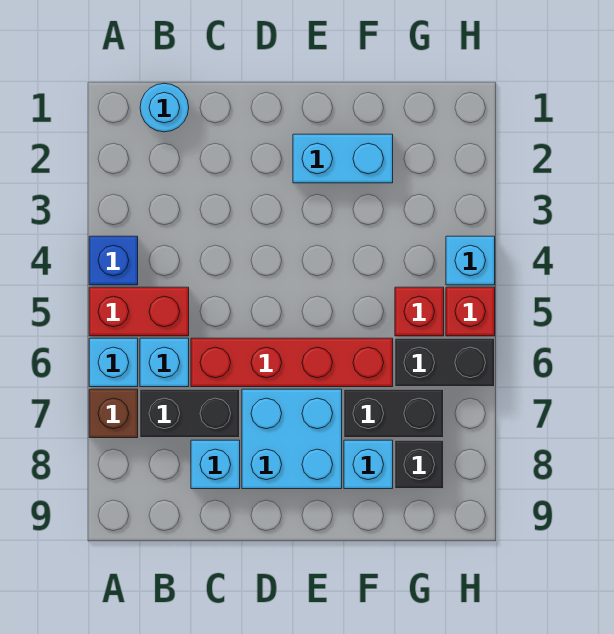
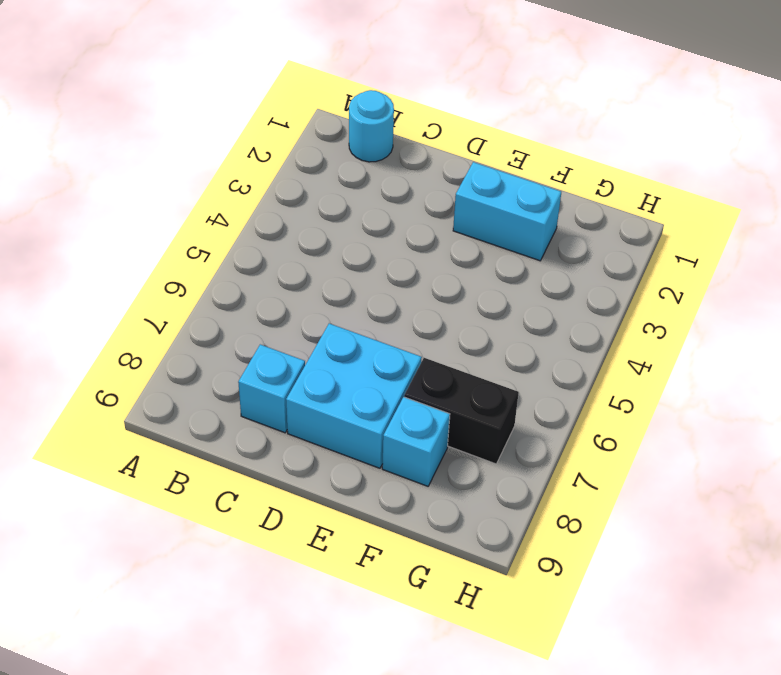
none -> blue 1x1 brick [89,236,138,285]
none -> red 1x2 brick [89,287,189,336]
none -> cyan 1x1 brick [89,338,138,387]

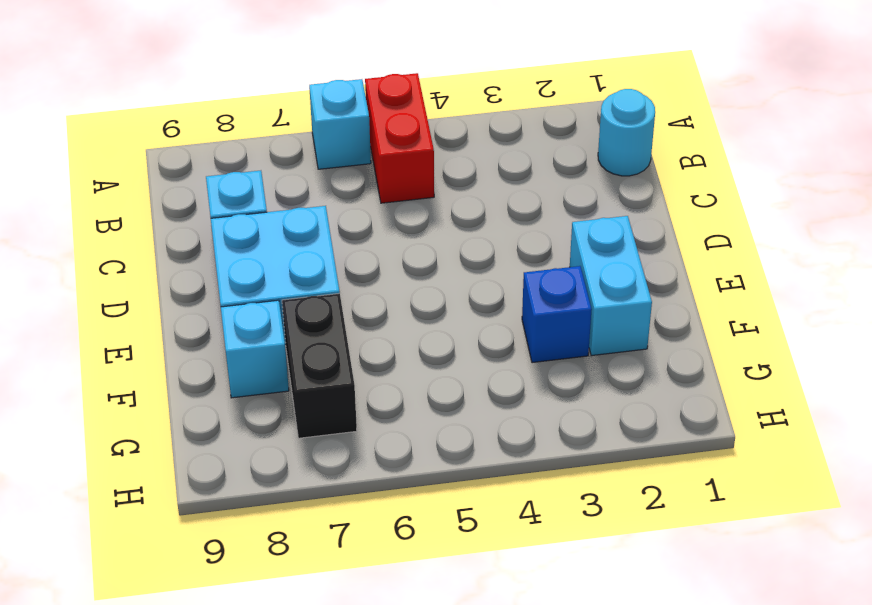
blue 1x1 brick [522,266,592,363] -> blue 1x1 brick moved to [89,236,138,285]
none -> brown 1x1 brick [89,389,138,438]
none -> cyan 1x1 brick [140,338,189,387]
none -> black 1x2 brick [140,389,240,438]

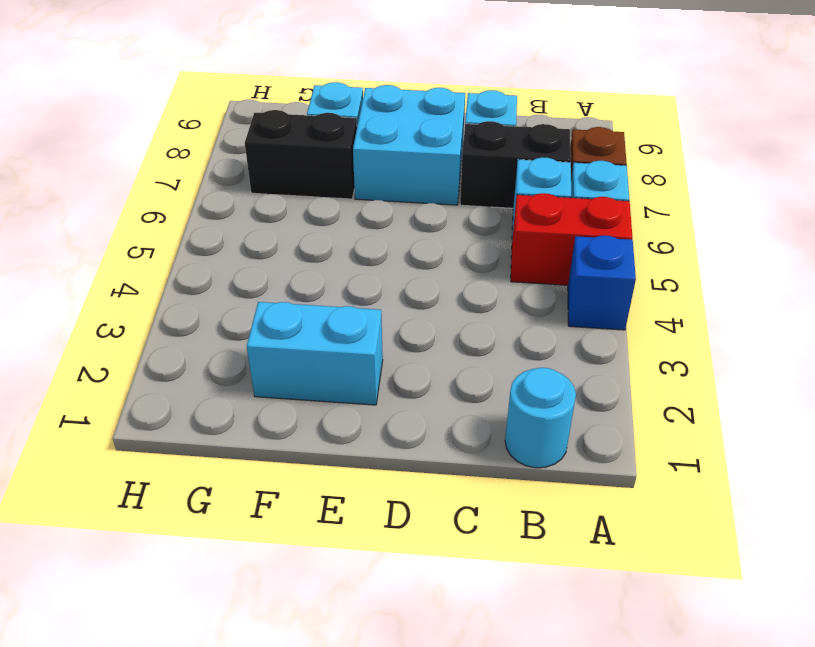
none -> red 1x4 brick [191,338,393,387]
none -> red 1x1 brick [395,287,444,336]
none -> black 1x2 brick [395,338,495,387]

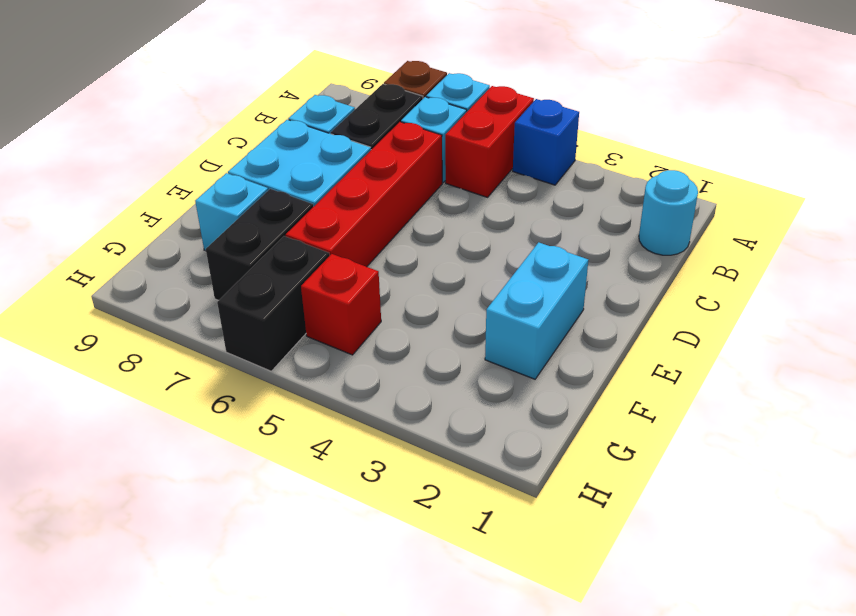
none -> black 1x1 brick [395,440,444,489]
none -> cyan 1x1 brick [446,236,495,285]
none -> red 1x1 brick [446,287,495,336]

